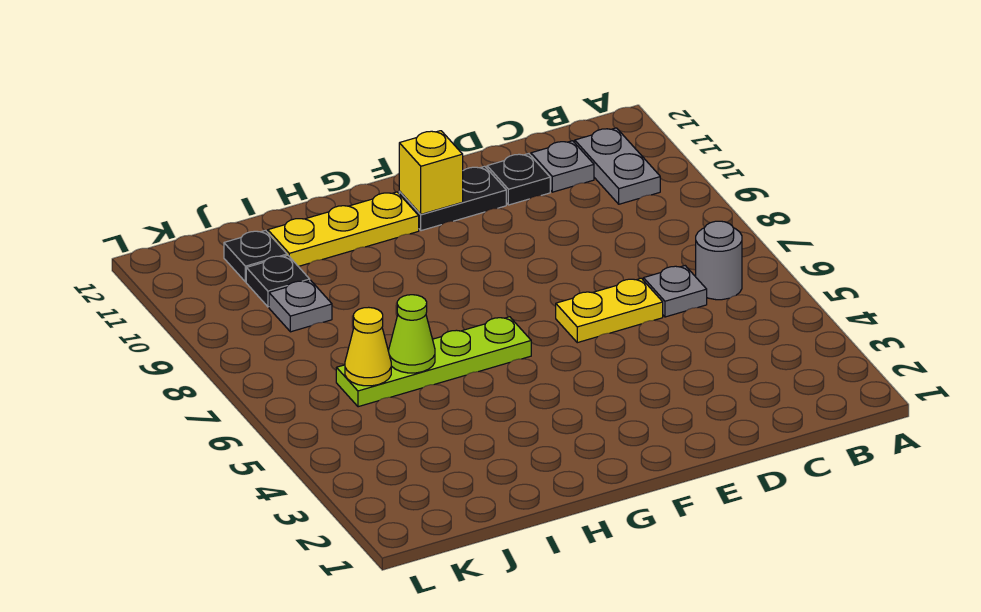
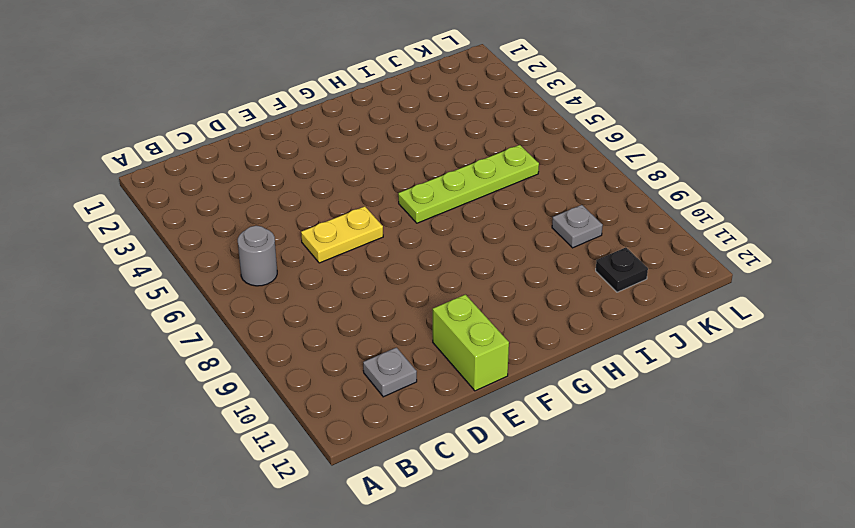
lime 1x2 brick [433,295,509,391] -> black 1x2 plate [399,166,506,231]
none -> grey 1x2 plate [575,128,660,204]
none -> grey 1x1 plate [643,266,707,317]
none -> black 1x1 plate [487,154,550,205]

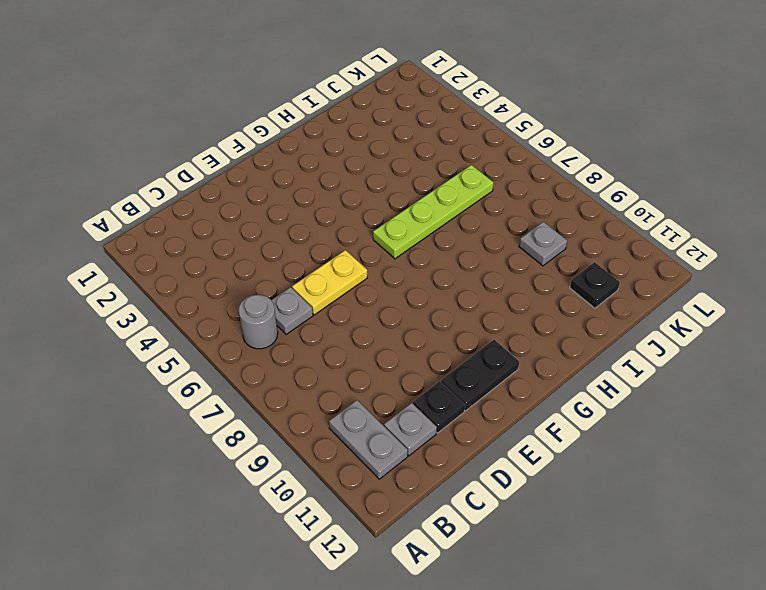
none -> yellow 1x3 plate [268,192,419,266]
none -> black 1x1 plate [246,255,310,307]
none -> yellow 1x1 brick [399,131,463,214]

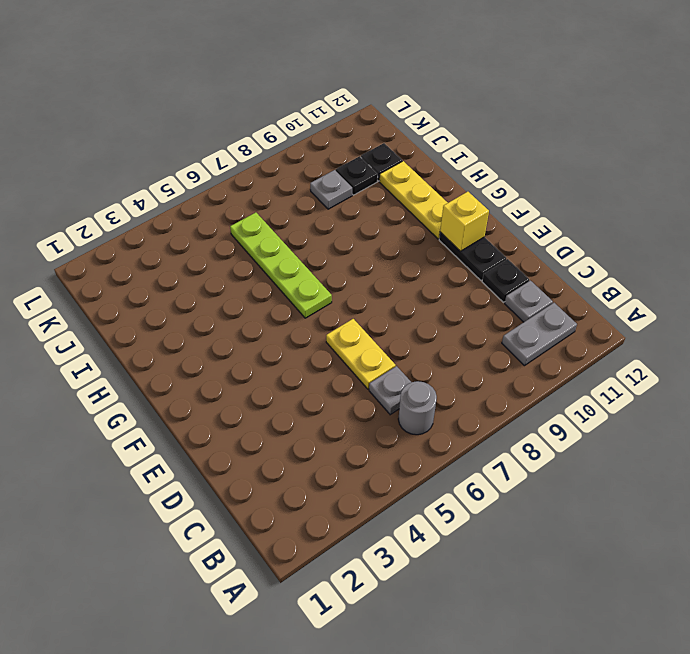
none -> lime 1x1 cone [389,295,435,373]
none -> yellow 1x1 cone [345,307,391,386]

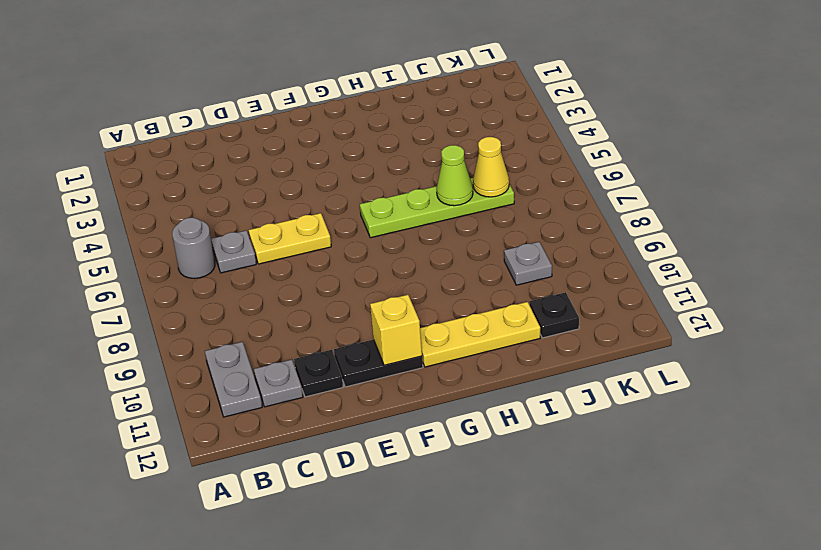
none -> black 1x1 plate [246,255,310,307]

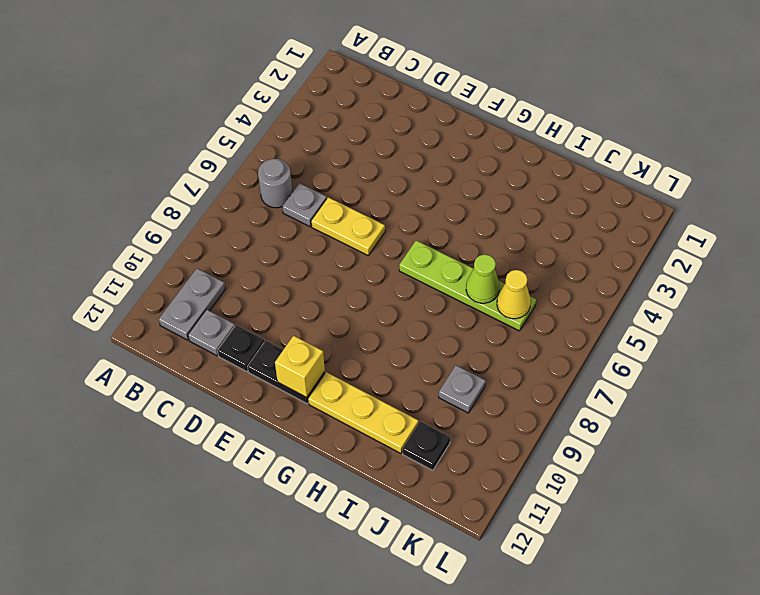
none -> black 1x1 plate [246,255,310,307]

